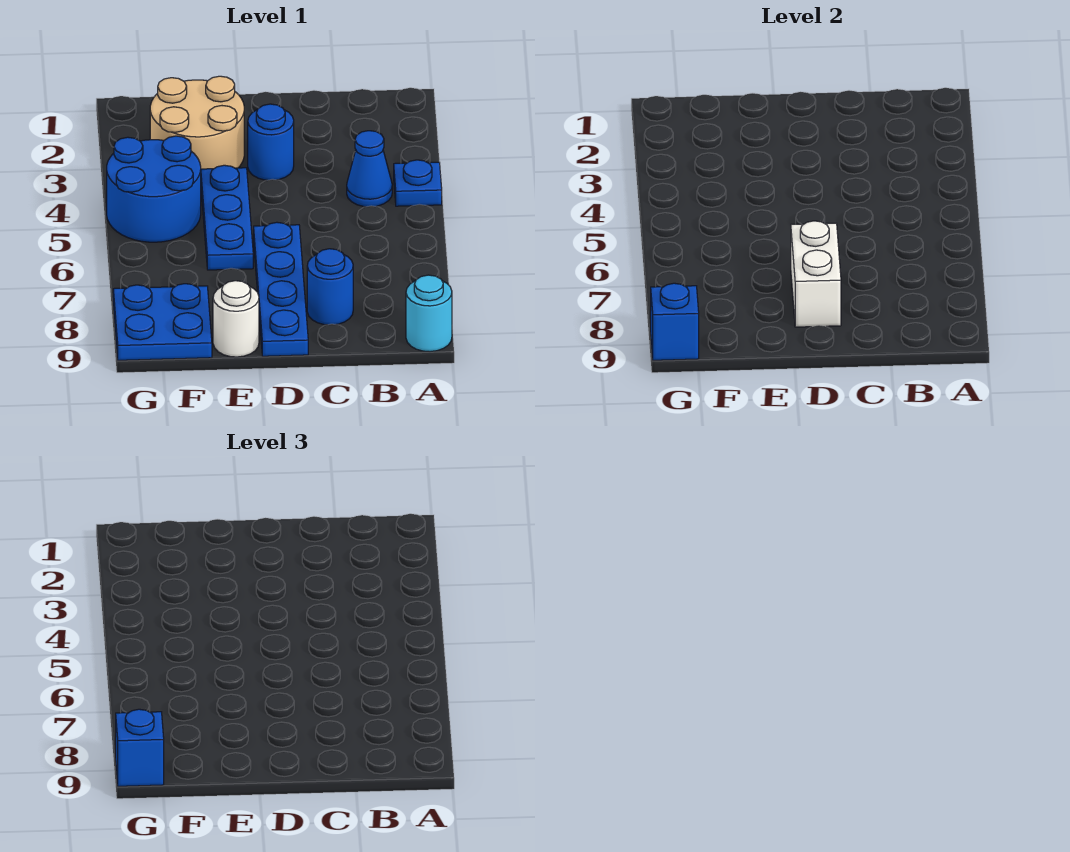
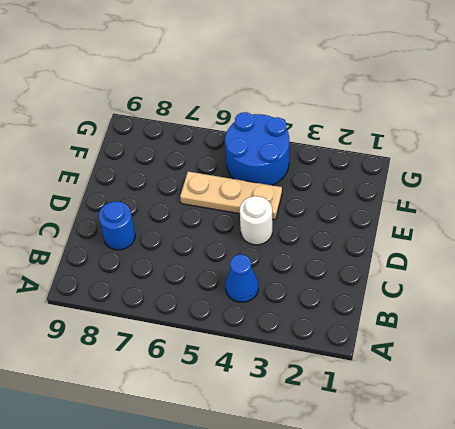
white 1x1 round brick [240,196,272,245] -> white 1x1 round brick moved to [213,281,259,357]
tan 1x3 plate [180,172,282,220] -> blue 1x3 plate [201,165,253,270]
none -> blue 1x1 plate [394,160,442,206]
none -> cyan 1x1 round brick [406,275,452,352]
none -> blue 1x1 round brick [248,104,294,180]

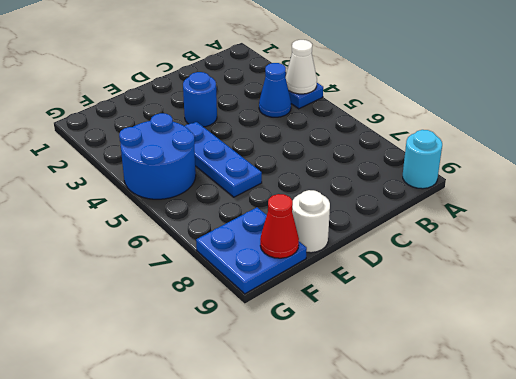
white 1x1 cone [286,40,317,94] -> none
red 1x1 cone [260,194,299,258] -> none
none -> blue 1x1 round brick [307,249,353,325]
none -> blue 1x4 plate [254,222,308,356]
none -> tan 2x2 round brick [150,76,244,169]

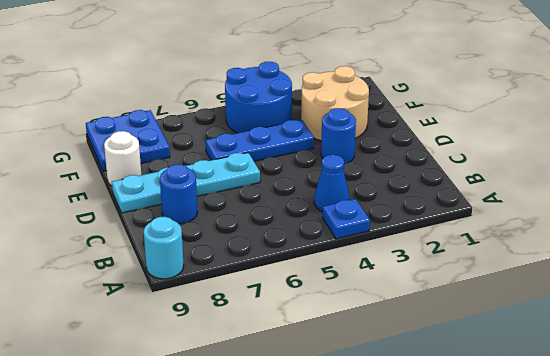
cyan 1x4 plate [112,153,260,213] -> blue 1x4 plate [254,222,308,356]
none -> white 1x2 brick [791,221,841,327]
none -> blue 1x1 brick [651,283,699,360]
none -> blue 1x1 brick [116,709,164,786]

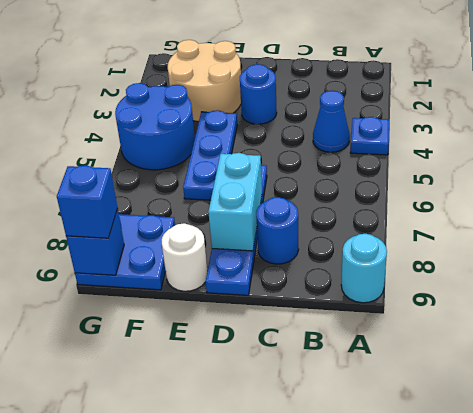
cyan 1x2 brick [208,153,262,251] -> white 1x2 brick [791,221,841,327]

